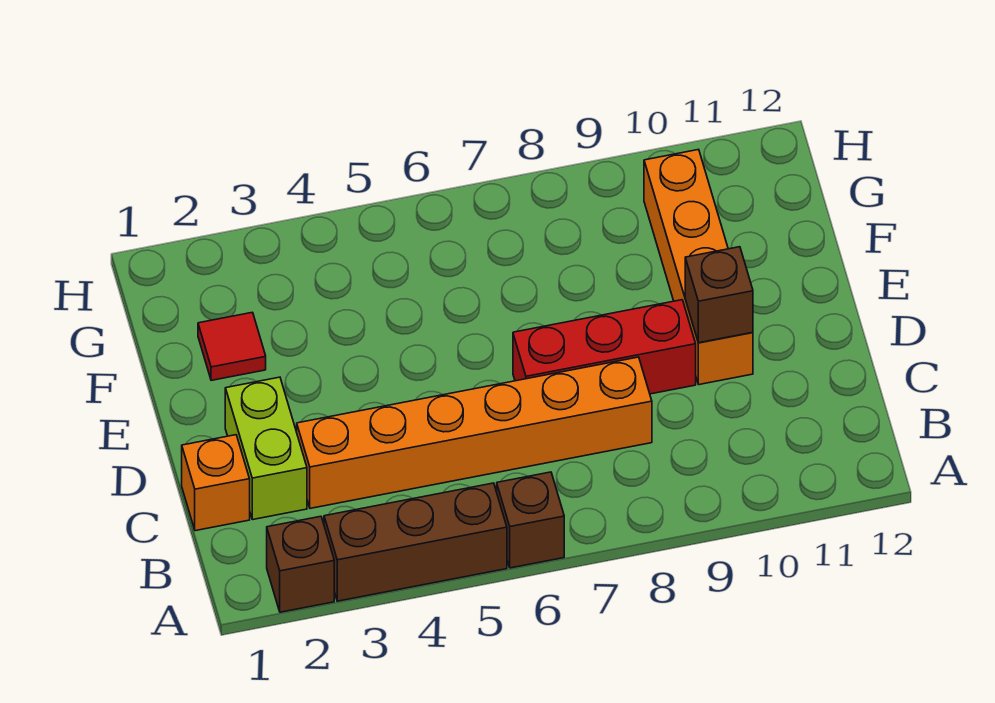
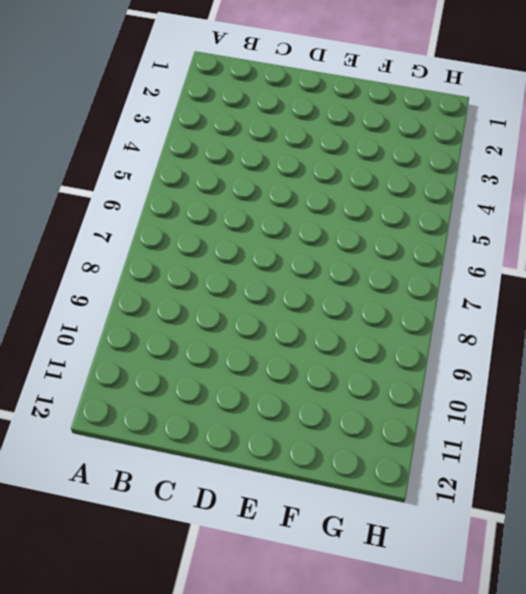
none -> brown 1x1 brick [267,516,334,612]
none -> brown 1x3 brick [324,483,507,601]

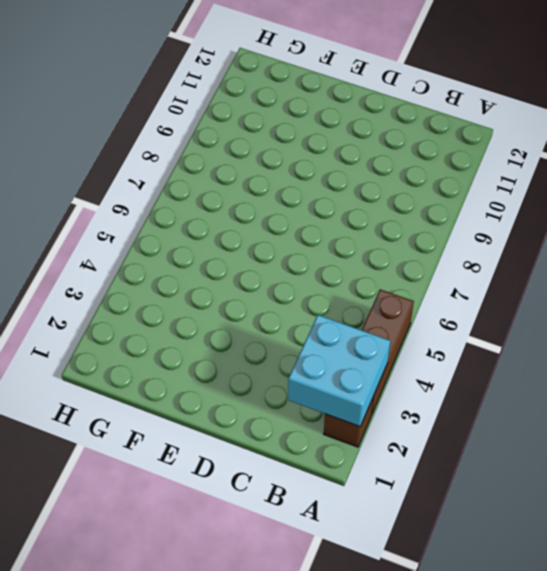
cyan 2x2 brick [288,315,390,427] -> none
none -> brown 1x1 brick [497,472,564,568]
none -> orange 1x1 brick [182,435,250,531]

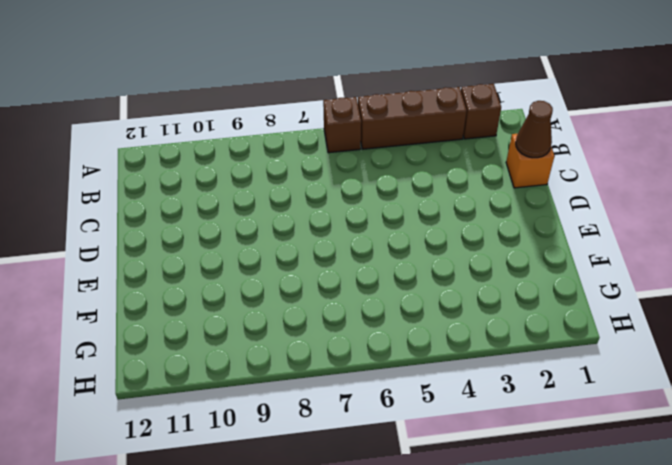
brown 1x1 cone [516,101,553,158] -> none
none -> lime 1x2 brick [225,377,307,520]
none -> orange 1x6 brick [297,357,652,508]

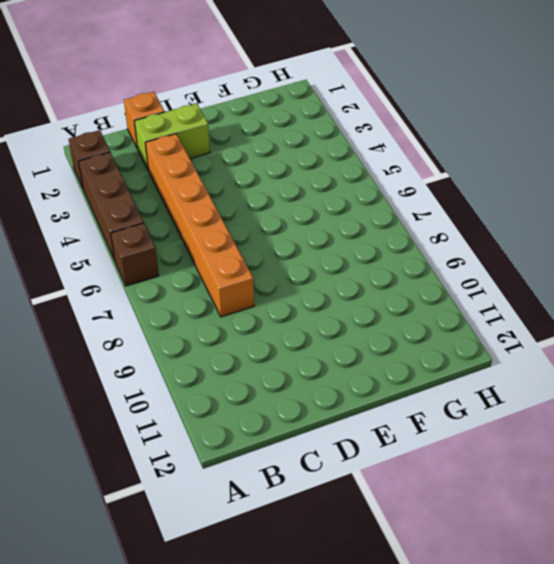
none -> red 1x3 brick [513,300,696,394]
none -> orange 1x4 brick [644,149,753,385]

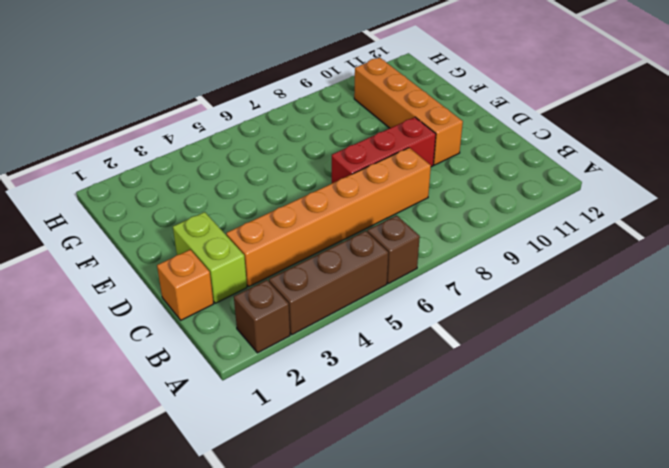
none -> red 1x1 tile [198,312,266,380]
none -> brown 1x1 brick [685,247,753,343]

